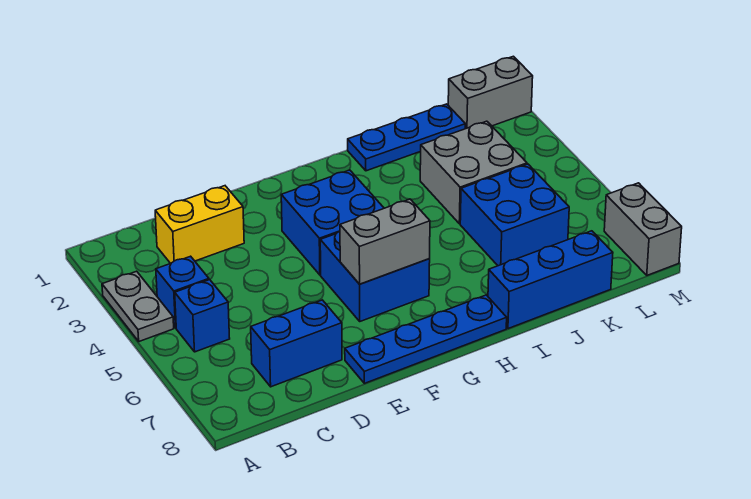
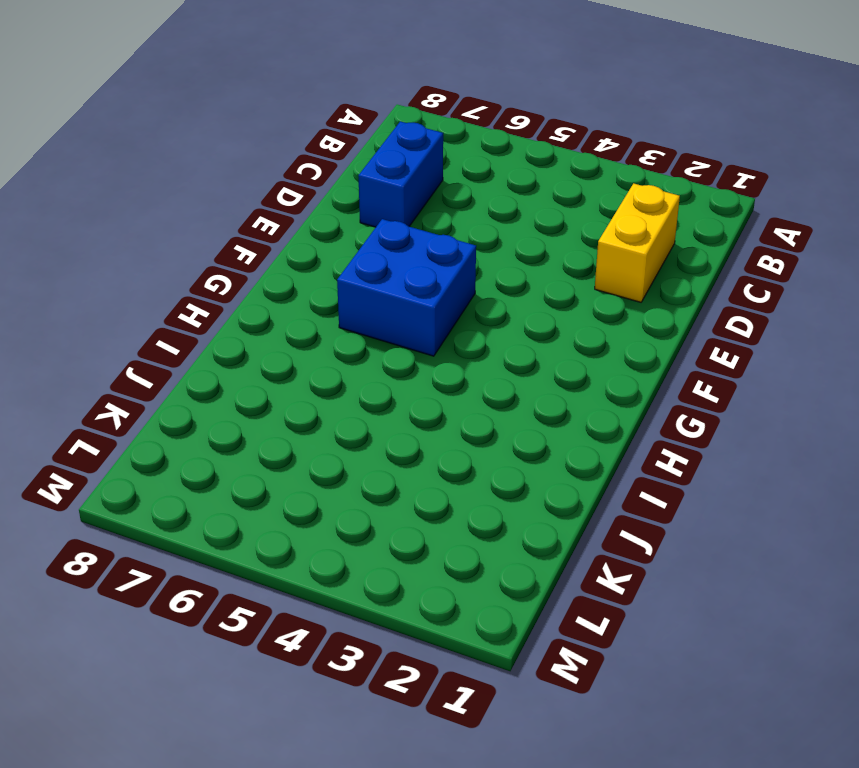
none -> grey 1x2 plate [102,271,174,341]
none -> blue 1x1 brick [156,256,209,328]
none -> blue 1x1 brick [175,280,230,352]

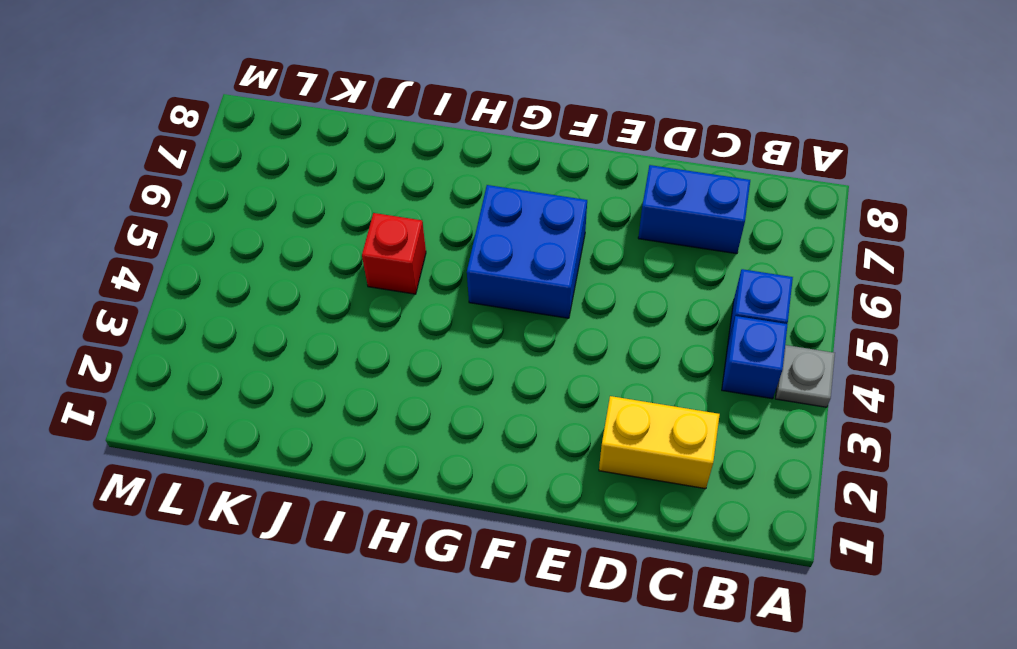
grey 1x1 plate [776,345,835,407] -> grey 1x2 plate [102,271,174,341]
red 1x1 brick [362,213,426,294] -> none
none -> blue 1x4 plate [345,295,507,383]
none -> blue 2x2 brick [281,170,384,275]
none -> blue 1x3 plate [348,104,466,171]

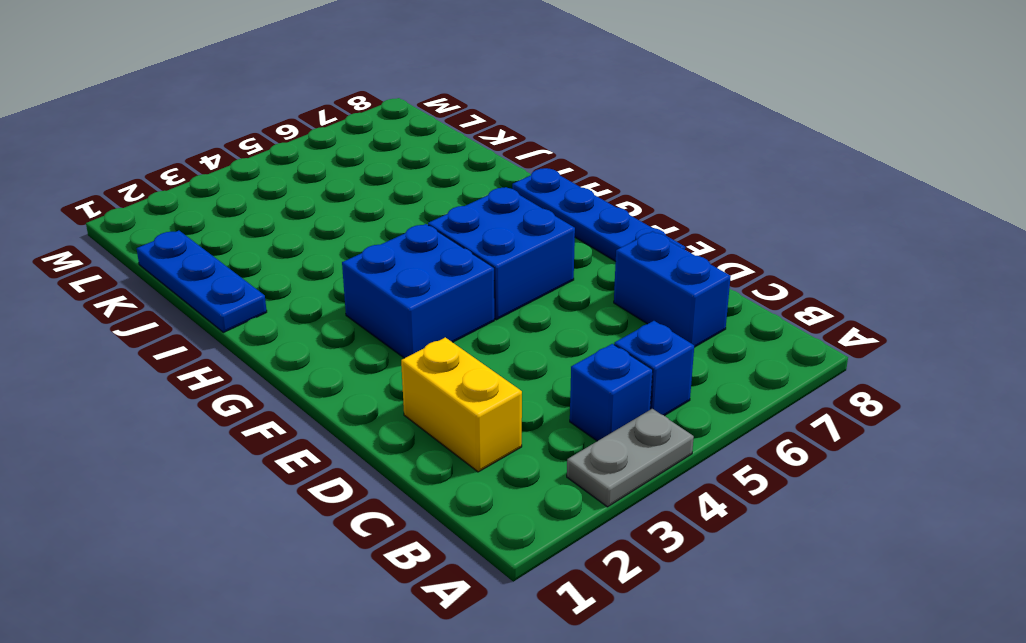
none -> blue 1x3 brick [488,231,613,329]
none -> grey 2x2 brick [420,121,527,224]
none -> blue 2x2 brick [460,164,569,266]

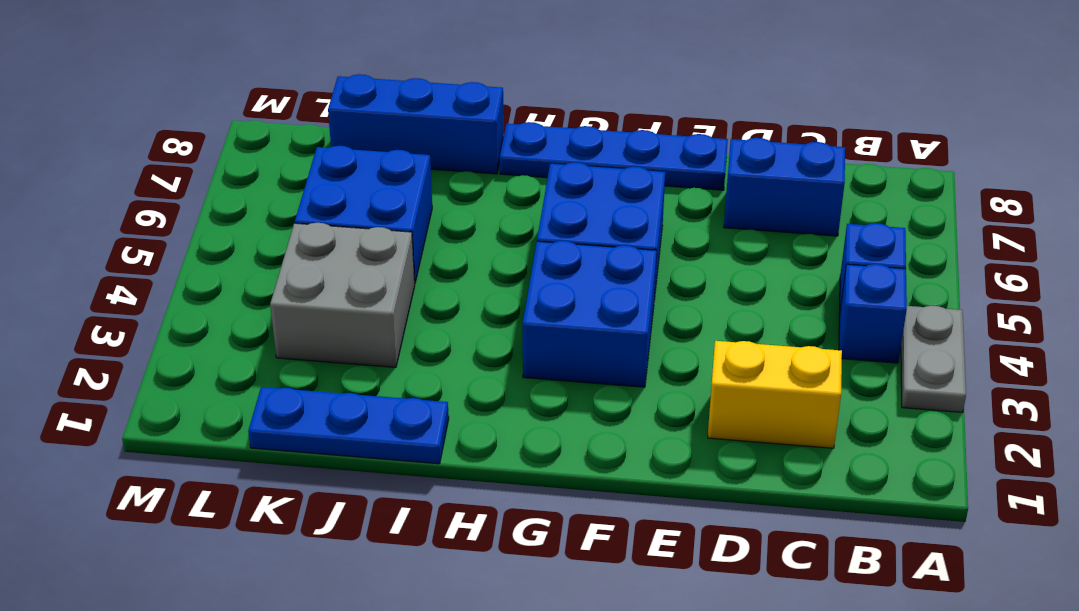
none -> grey 1x2 brick [448,56,533,129]
none -> grey 1x2 brick [604,183,682,275]
none -> grey 1x2 brick [340,199,430,284]

